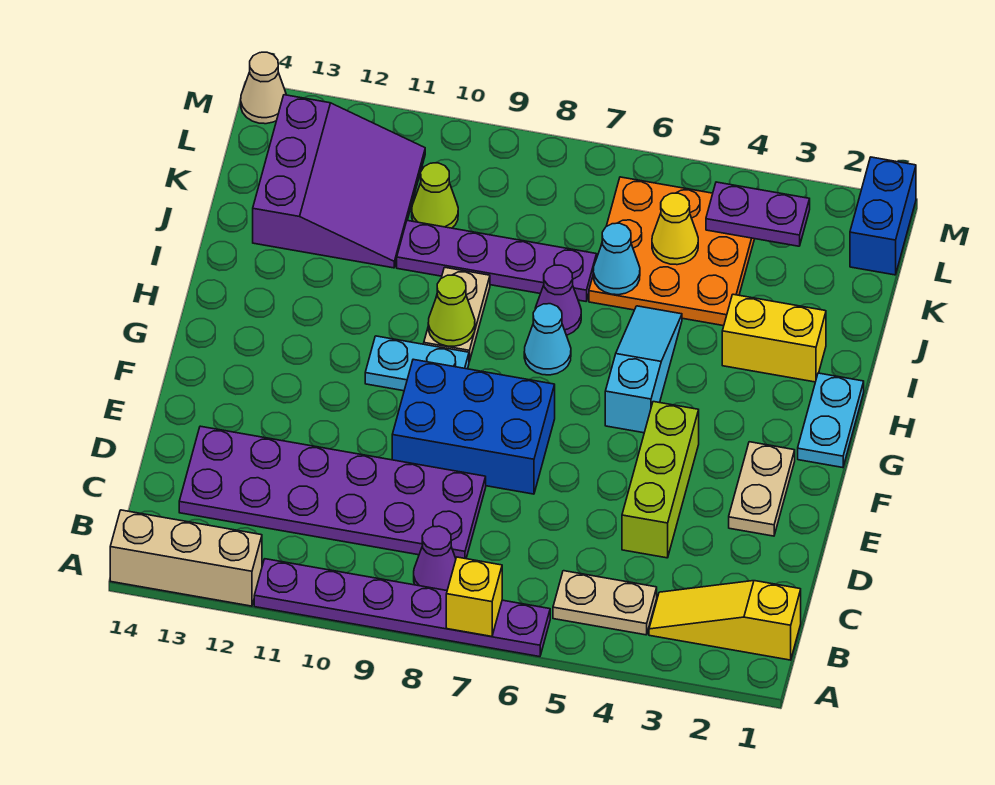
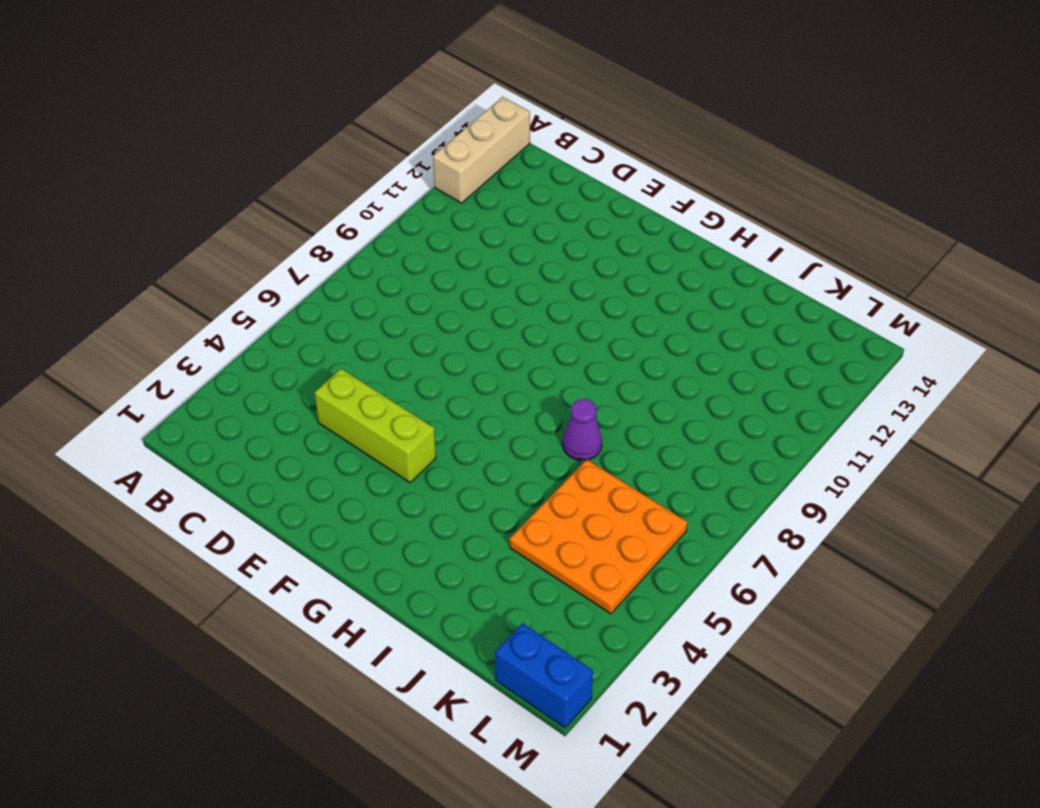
none -> purple 1x6 plate [254,559,550,657]
none -> yellow 1x3 slope [649,581,801,660]
none -> tan 1x2 plate [553,571,657,635]

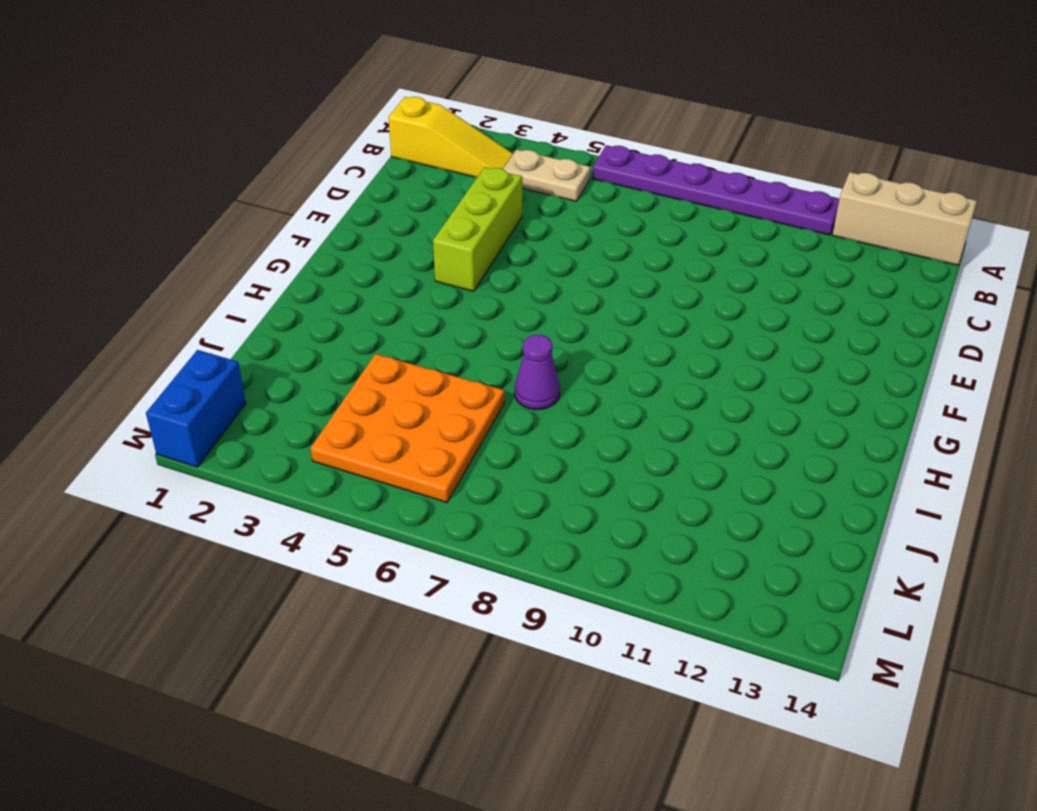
none -> purple 1x1 cone [414,526,456,590]
none -> purple 2x6 plate [179,426,486,559]
none -> tan 1x2 plate [729,442,795,536]

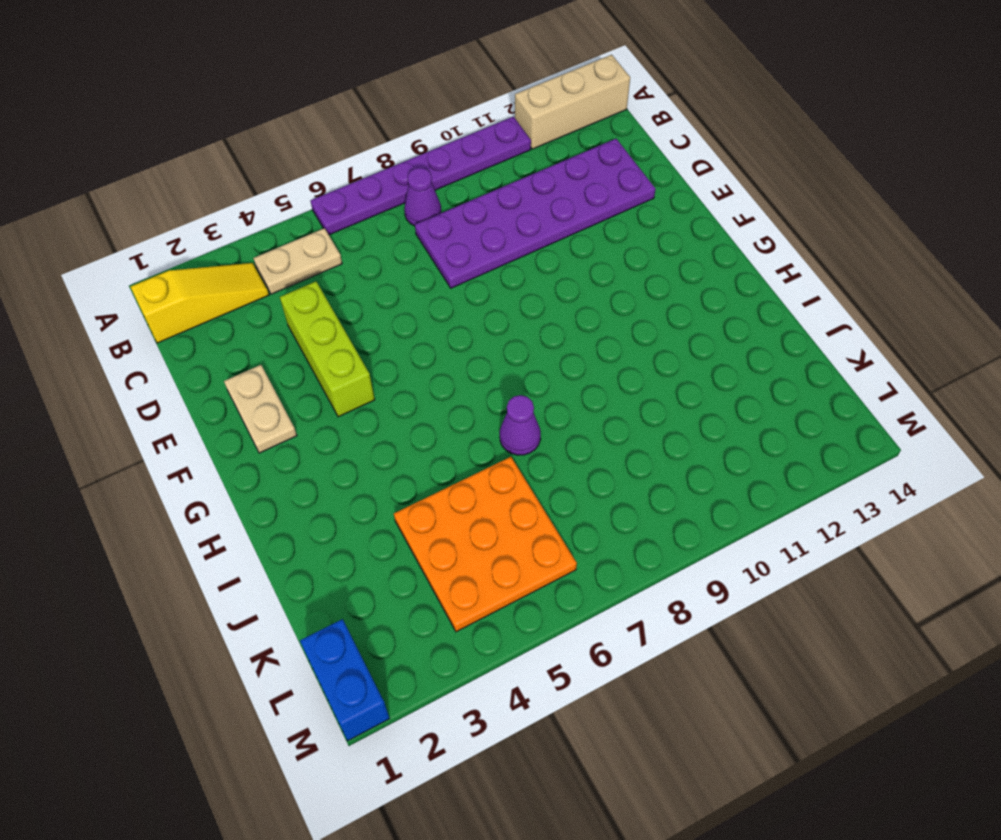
none -> blue 2x3 brick [392,359,555,494]
none -> cyan 1x2 plate [798,373,864,468]
none -> cyan 1x3 slope [605,306,682,433]

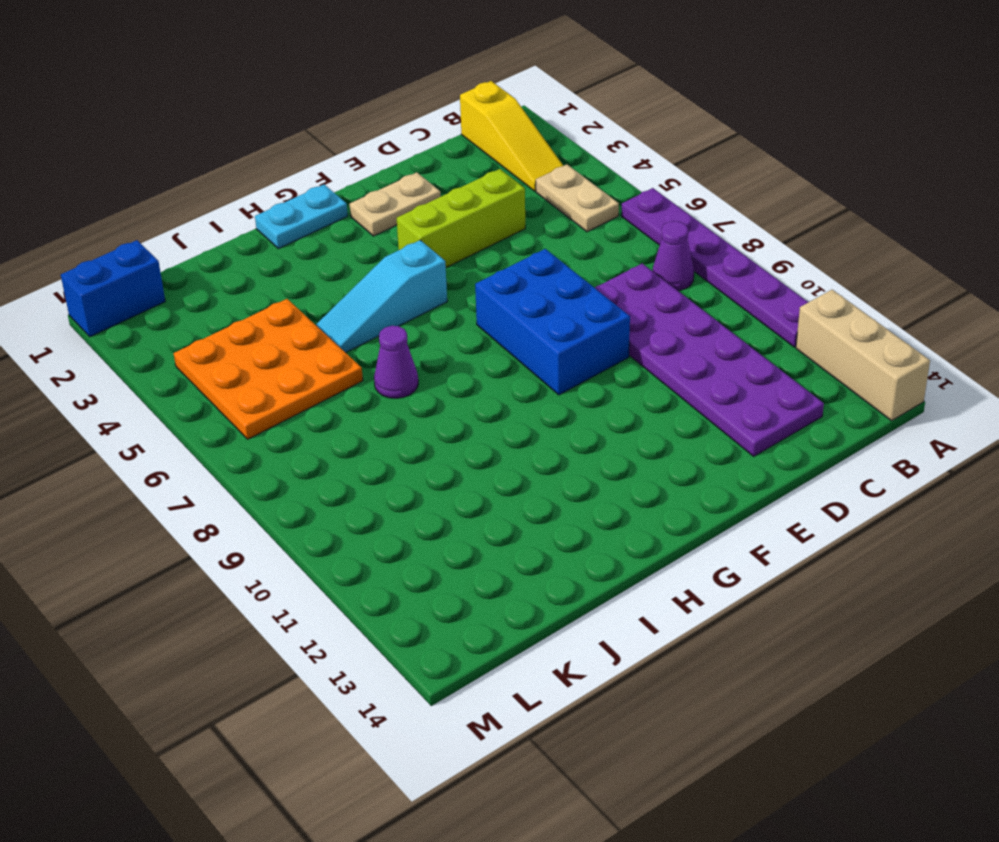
none -> cyan 1x2 plate [365,336,469,391]
none -> cyan 1x1 cone [524,304,571,375]
none -> tan 1x2 plate [424,267,490,362]

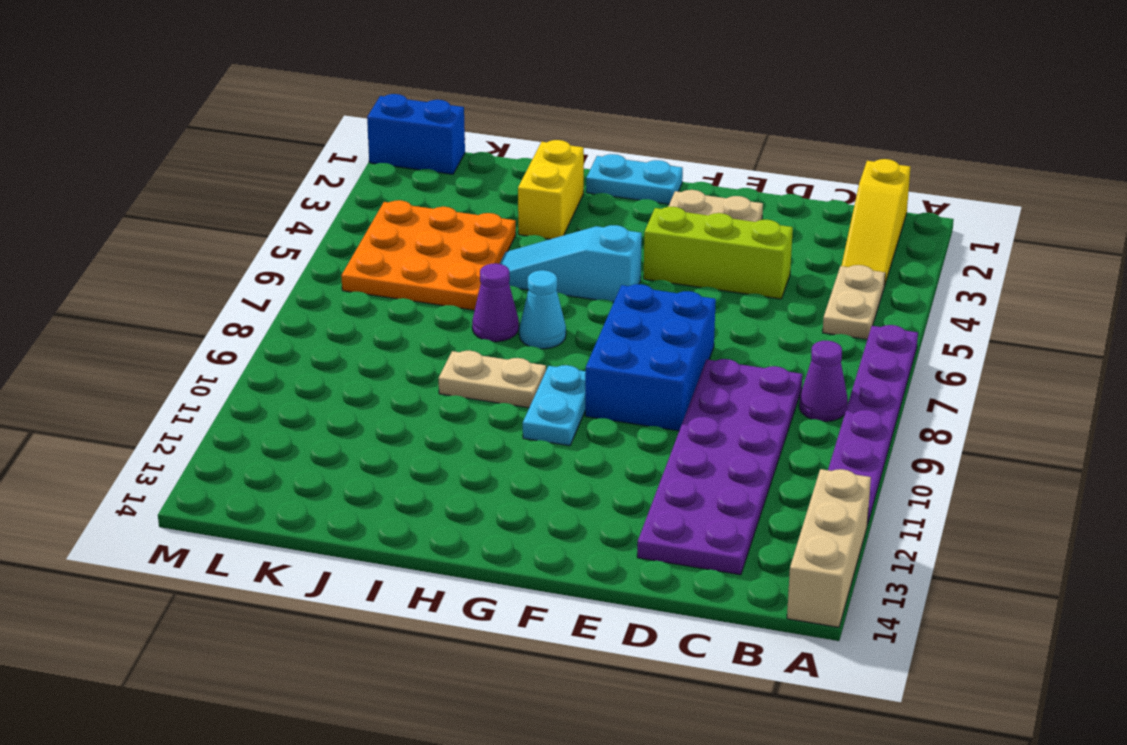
none -> purple 1x4 plate [397,221,597,301]
none -> purple 3x3 slope [253,95,425,268]
none -> lime 1x1 cone [412,163,458,228]

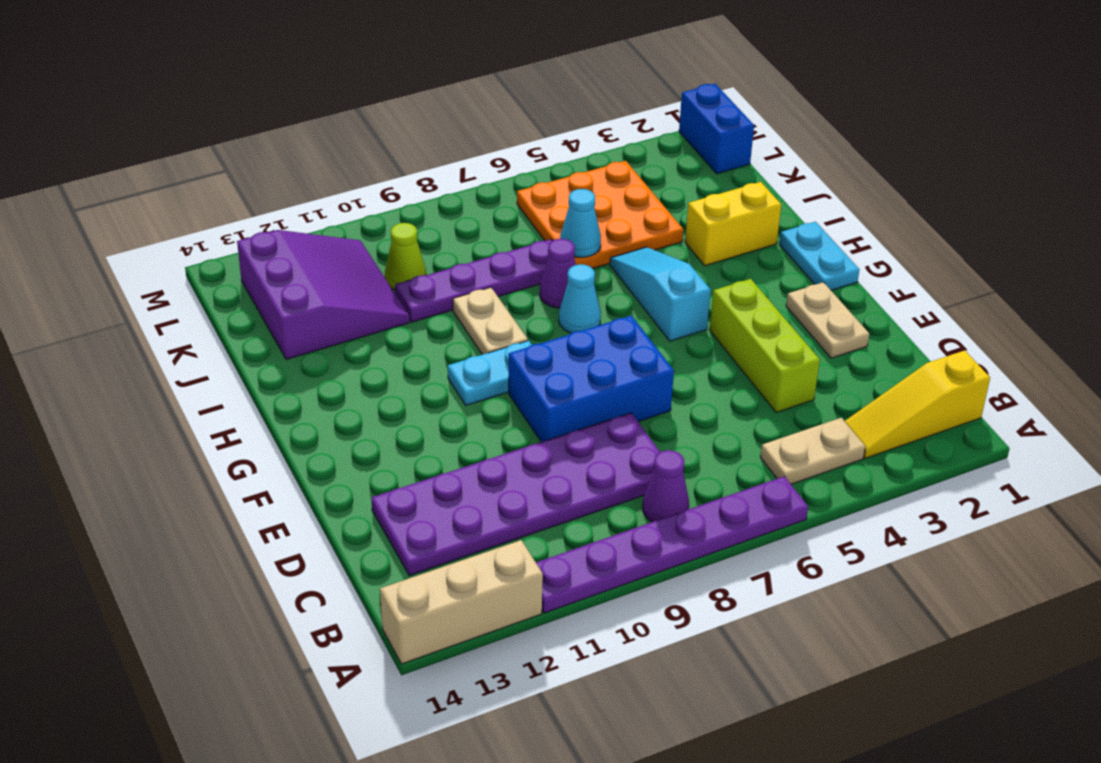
none -> tan 1x1 cone [241,52,286,124]
none -> yellow 1x1 brick [446,557,502,637]
none -> lime 1x1 cone [428,275,475,346]

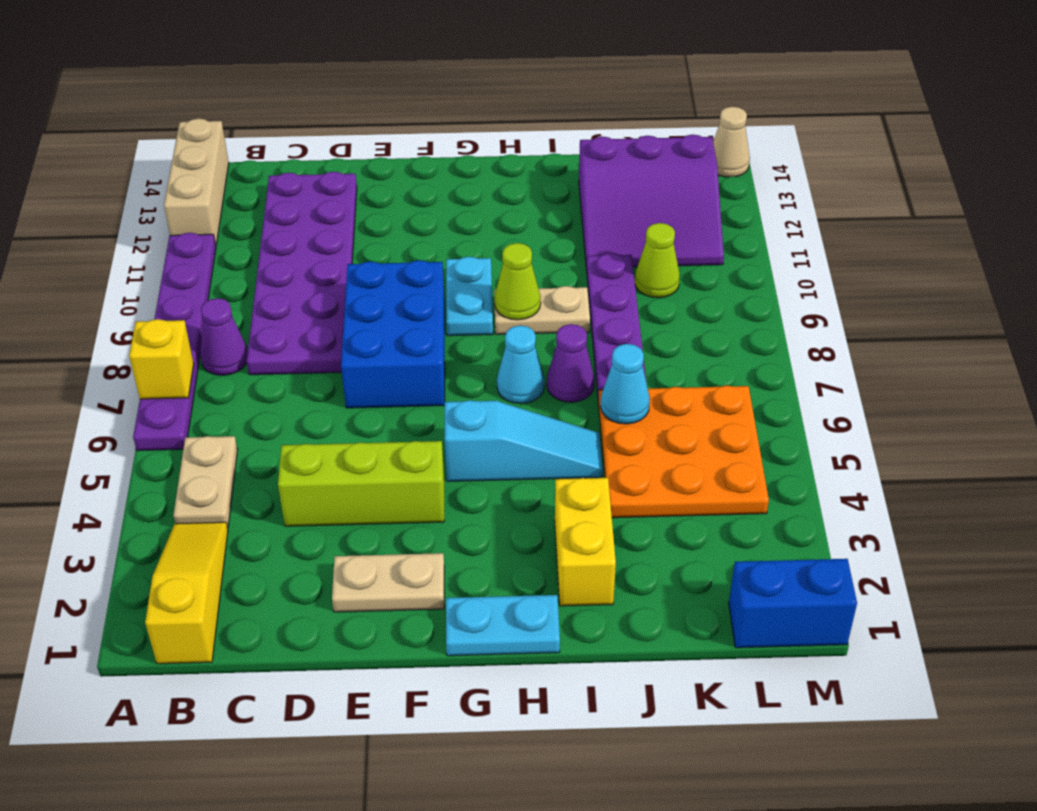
none -> yellow 1x1 cone [652,193,698,265]
none -> purple 1x2 plate [706,182,810,246]

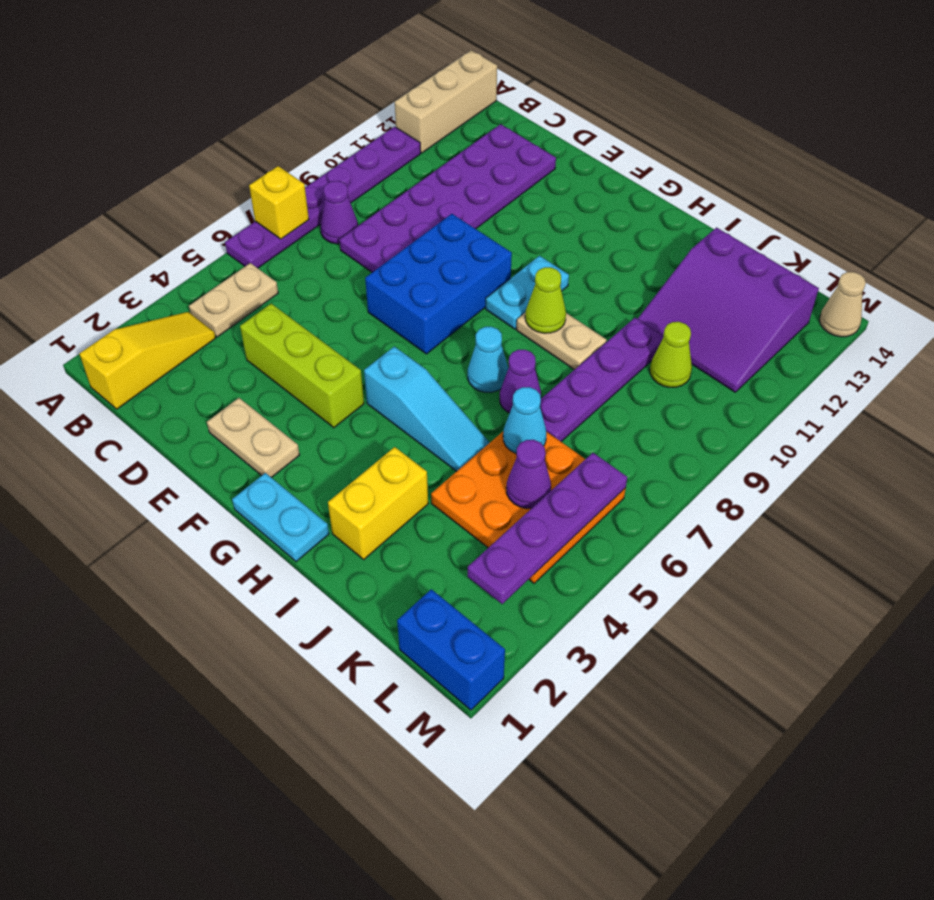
purple 1x1 cone [506,440,551,509] -> yellow 1x1 cone [652,193,698,265]
purple 1x4 plate [468,453,627,604] -> purple 1x2 plate [706,182,810,246]

